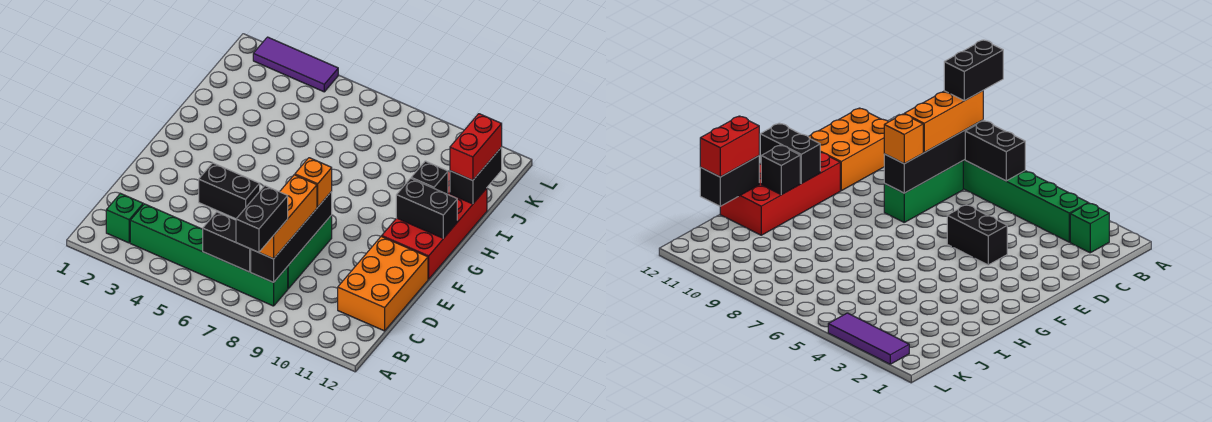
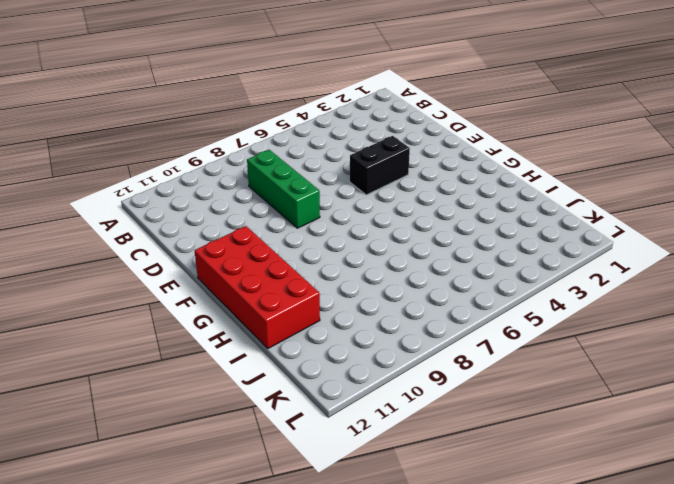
none -> green 1x1 brick [106,193,143,243]
none -> green 1x6 brick [130,204,288,306]
none -> orange 2x3 brick [338,236,428,331]

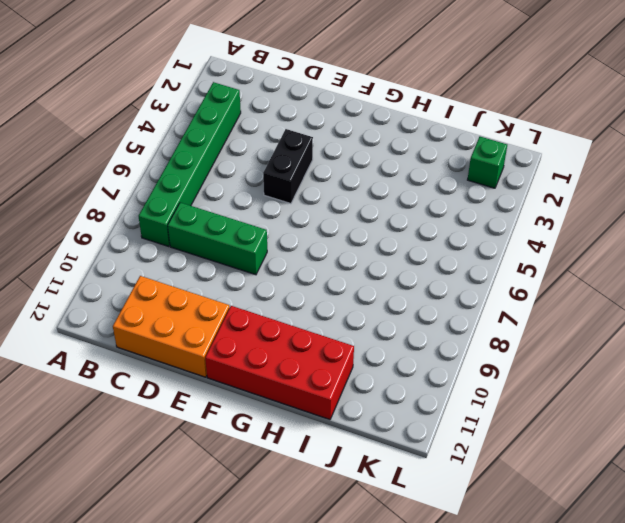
green 1x1 brick [468,137,507,188] -> green 1x1 brick moved to [106,193,143,243]
none -> purple 1x3 tile [253,37,338,92]
none -> black 1x2 brick [202,212,251,272]
none -> black 1x4 brick [251,192,332,282]

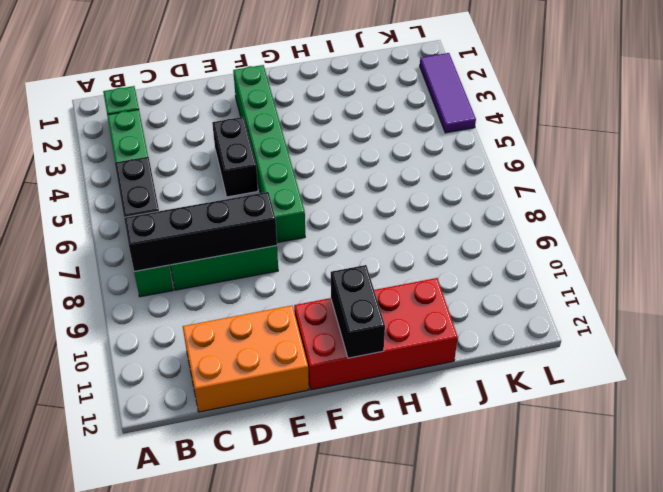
green 1x6 brick [233,65,305,243] -> none
none -> black 1x1 brick [411,161,448,194]
none -> black 1x2 brick [450,147,502,204]
none -> orange 1x3 brick [259,175,317,259]

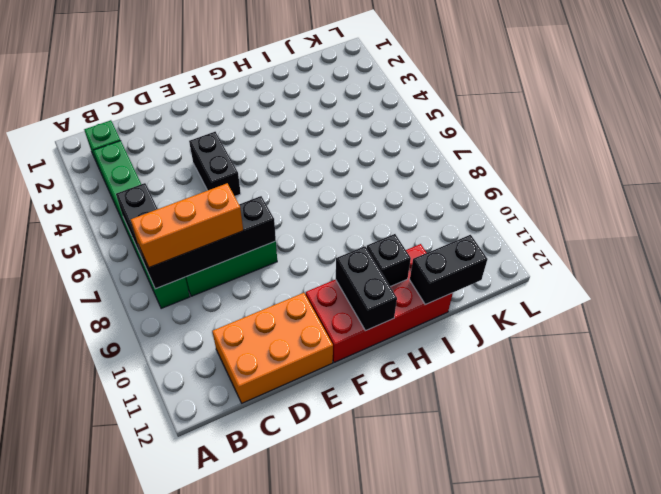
none -> purple 1x3 tile [253,37,338,92]
none -> orange 1x1 brick [295,158,332,207]
none -> red 1x2 brick [450,114,502,180]

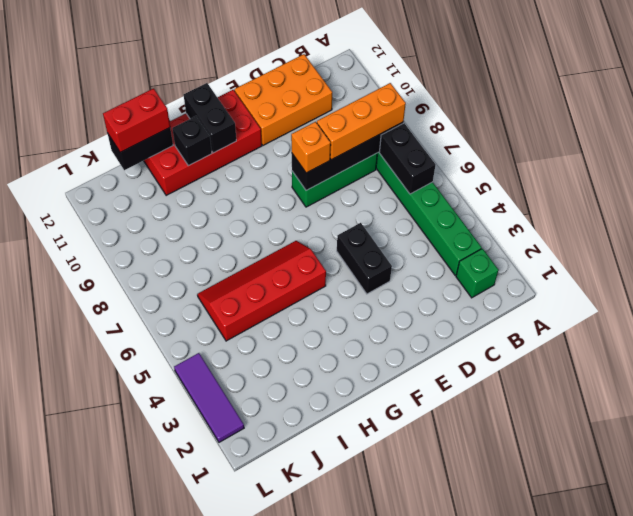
red 2x4 slope [197,241,326,341] -> none
none -> black 1x2 brick [236,186,288,252]

